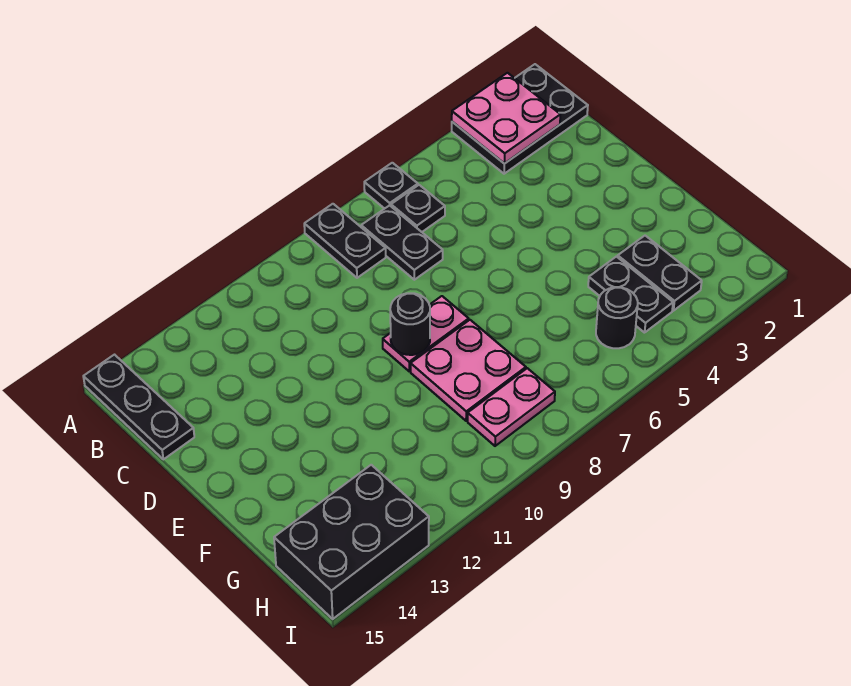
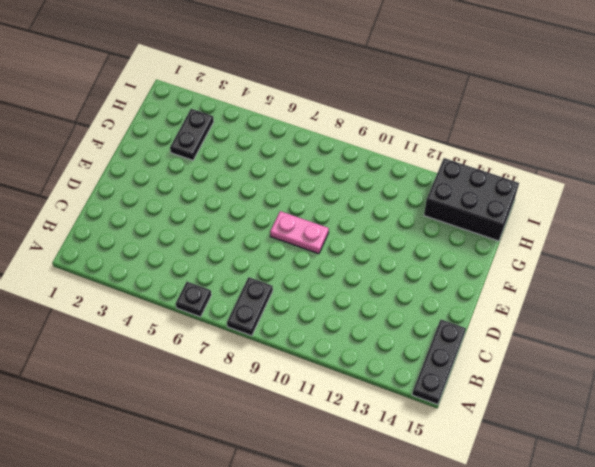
none -> black 2x3 plate [452,64,588,174]
none -> black 1x1 plate [391,185,445,232]
none -> black 1x2 plate [361,205,443,280]

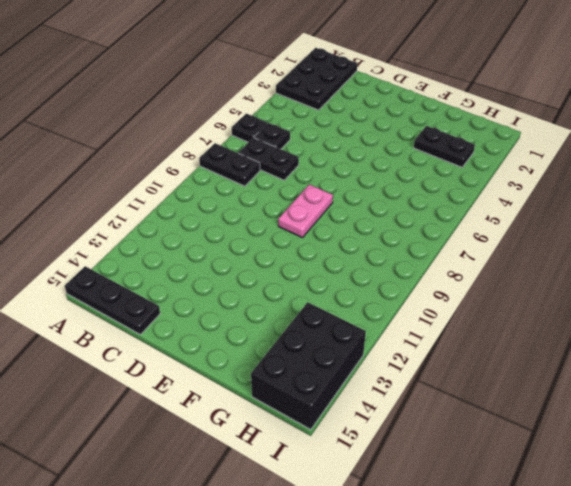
none -> pink 2x2 plate [411,320,526,421]
none -> black 1x2 plate [588,257,673,333]
none -> black 1x1 round brick [596,287,638,348]

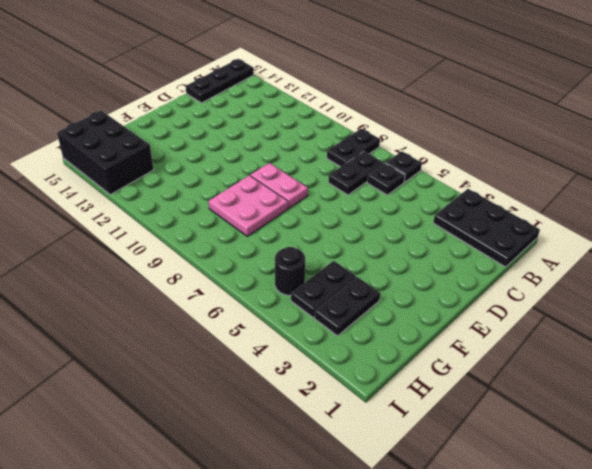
none -> pink 1x2 plate [468,368,555,446]
none -> pink 2x2 plate [452,73,560,164]
none -> black 1x1 round brick [390,293,430,355]

